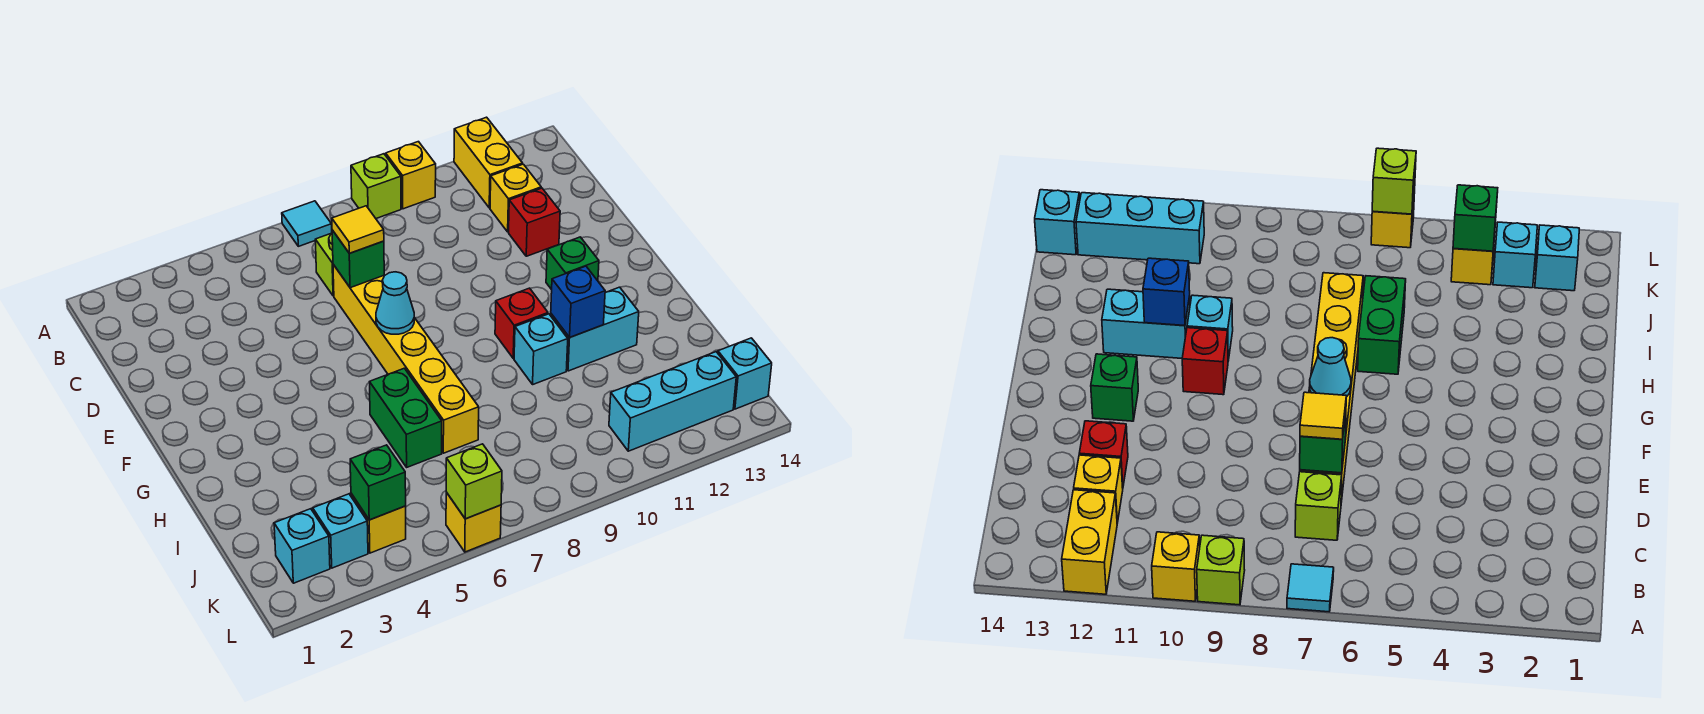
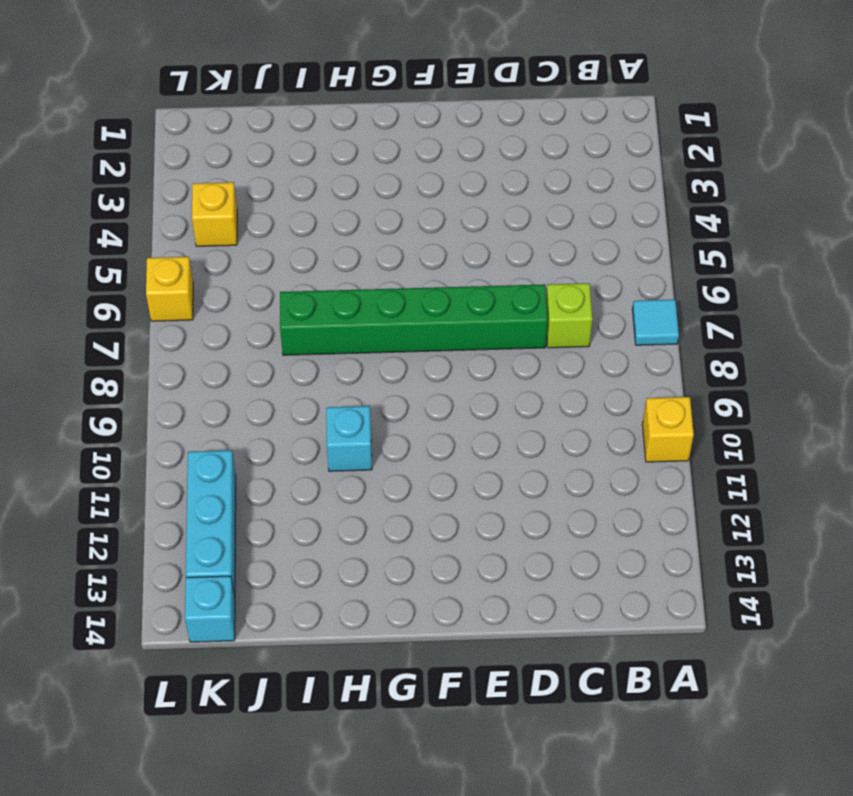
green 1x6 brick [280,284,548,355] -> yellow 1x6 brick [333,264,479,453]
none -> lime 1x1 brick [351,154,401,218]
none -> yellow 1x2 brick [454,117,523,208]
none -> yellow 1x1 brick [490,164,541,232]

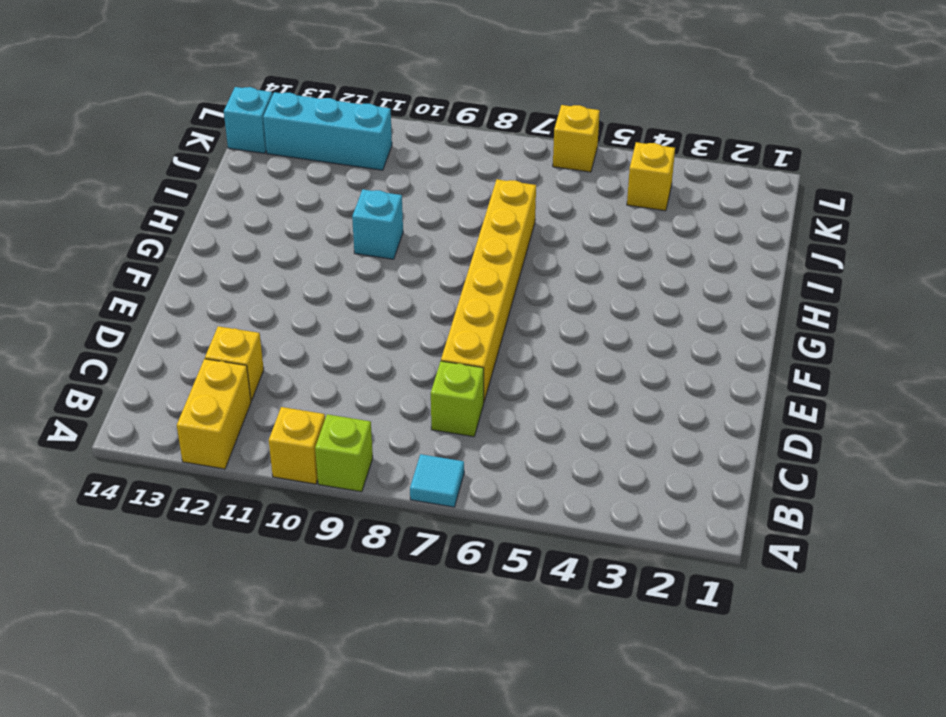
none -> red 1x1 brick [509,188,560,256]
none -> green 1x1 brick [546,237,599,290]
none -> red 1x1 brick [495,288,548,358]

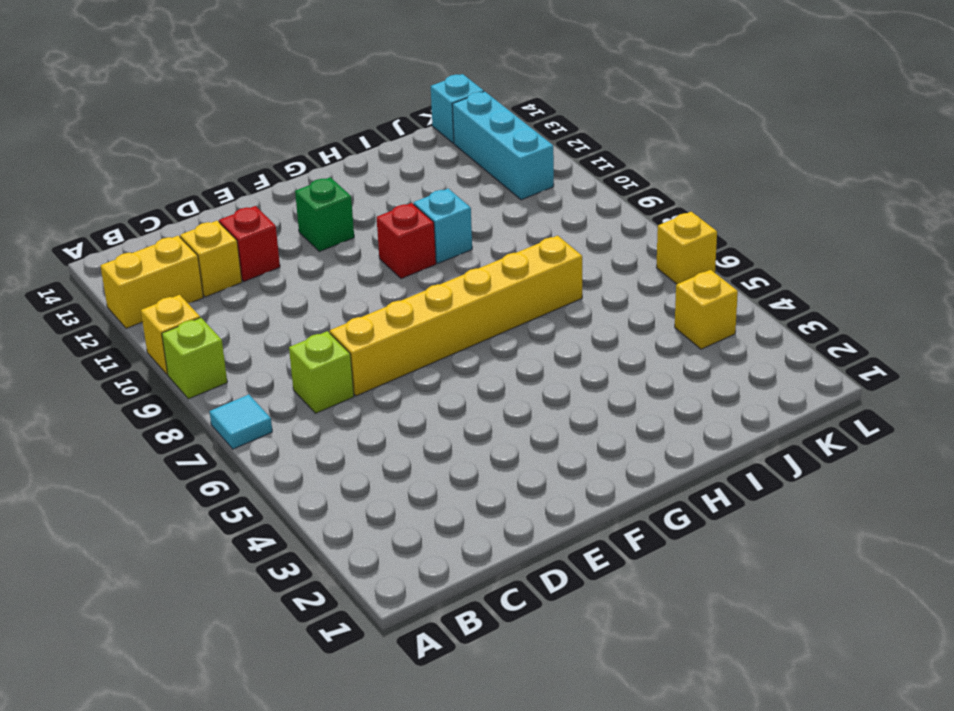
none -> green 1x2 brick [370,368,442,467]
none -> cyan 1x2 brick [551,287,639,371]
none -> cyan 1x1 brick [274,509,330,583]

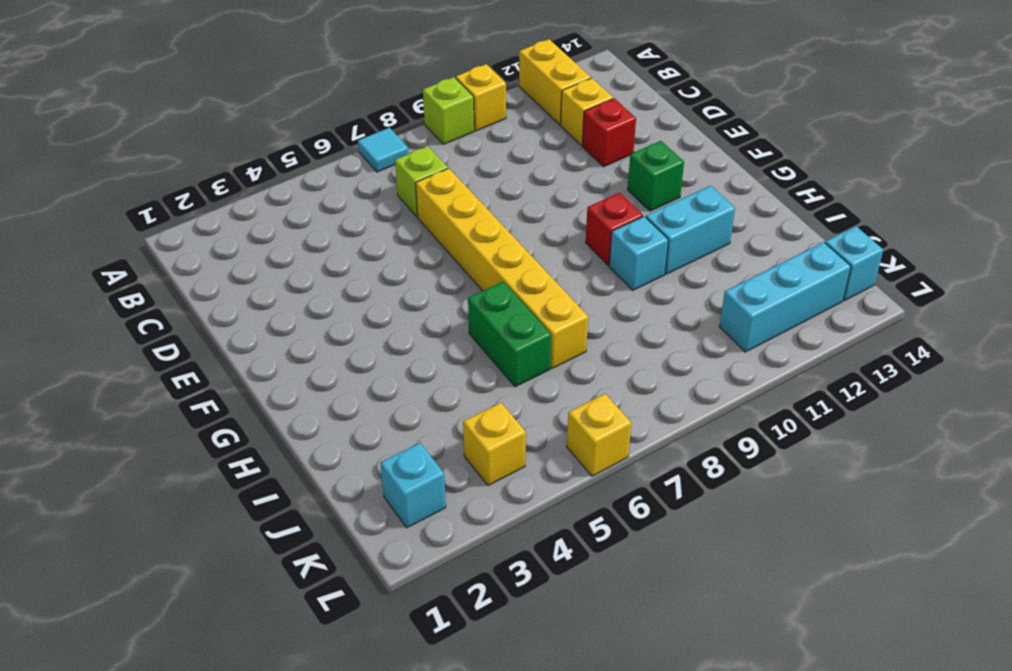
none -> cyan 1x1 brick [313,494,368,568]
none -> green 1x1 brick [332,230,384,288]
none -> cyan 1x1 cone [376,272,414,334]

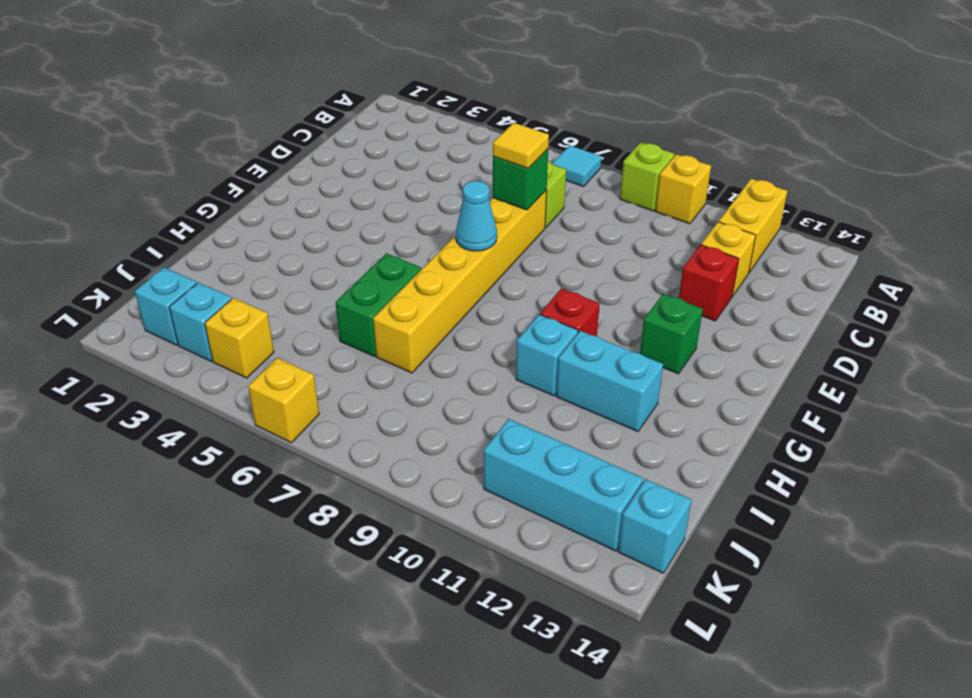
none -> blue 1x1 brick [551,266,605,337]
none -> green 1x1 brick [350,445,406,520]
none -> lime 1x1 brick [446,444,502,519]

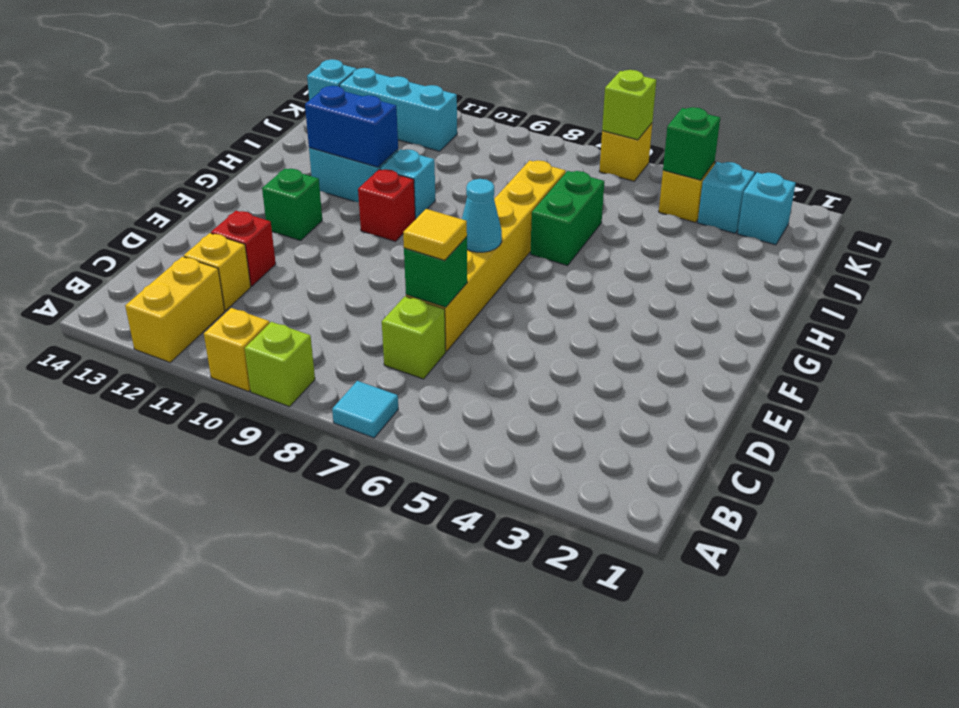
blue 1x2 brick [305,86,398,167] -> blue 1x1 brick [551,266,605,337]

